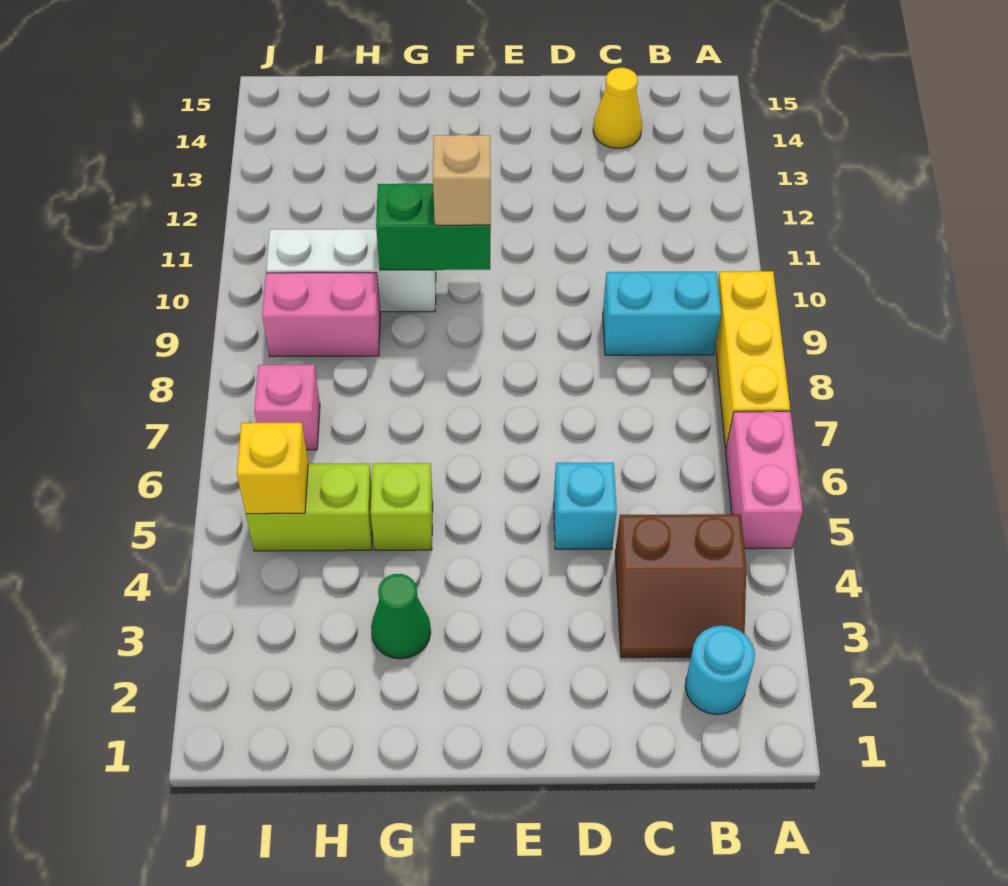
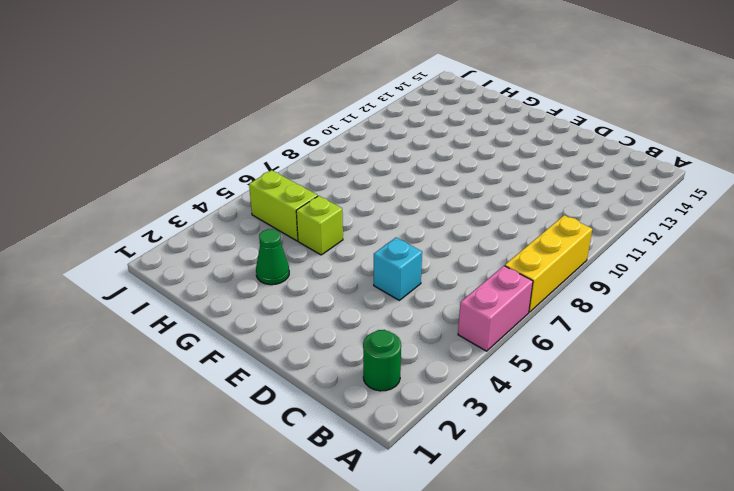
green 1x1 round brick [363,330,401,391] -> cyan 1x1 round brick [685,625,755,715]
none -> brown 2x2 slope [615,514,746,658]
none -> cyan 1x2 brick [603,272,721,355]
none -> yellow 1x1 cone [593,68,642,148]

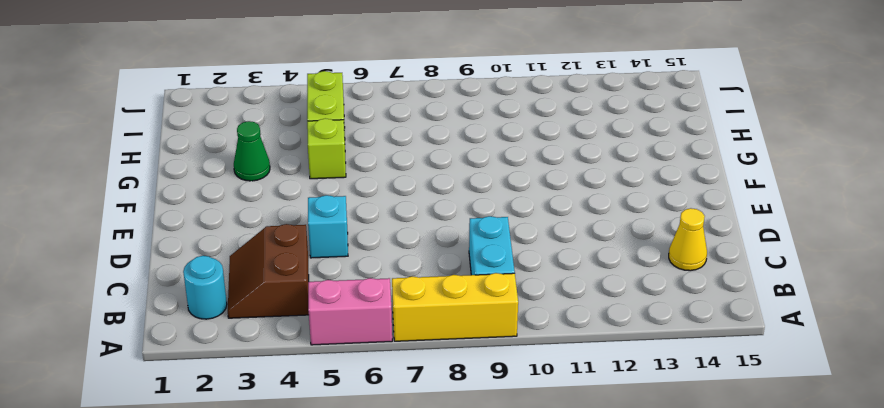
none -> white 1x3 brick [266,229,436,312]
none -> pink 1x2 brick [262,273,380,357]
none -> pink 1x1 brick [254,365,320,450]

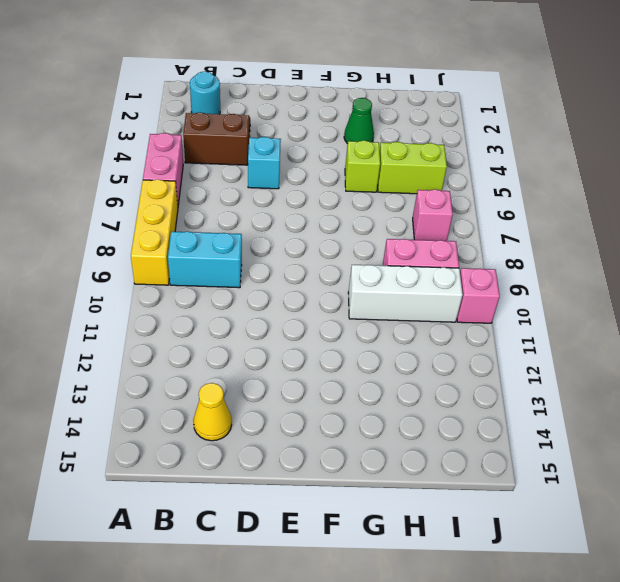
pink 1x1 brick [457,268,500,323] -> none
none -> green 1x2 brick [376,183,491,270]
none -> yellow 1x1 brick [237,423,308,514]
none -> tan 1x1 brick [433,135,491,225]

